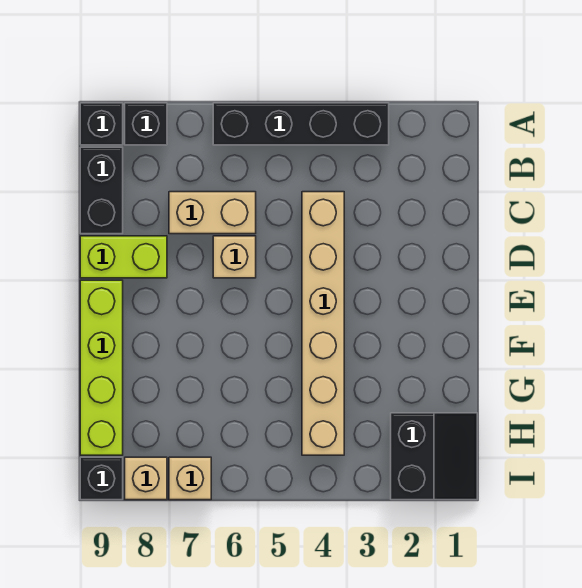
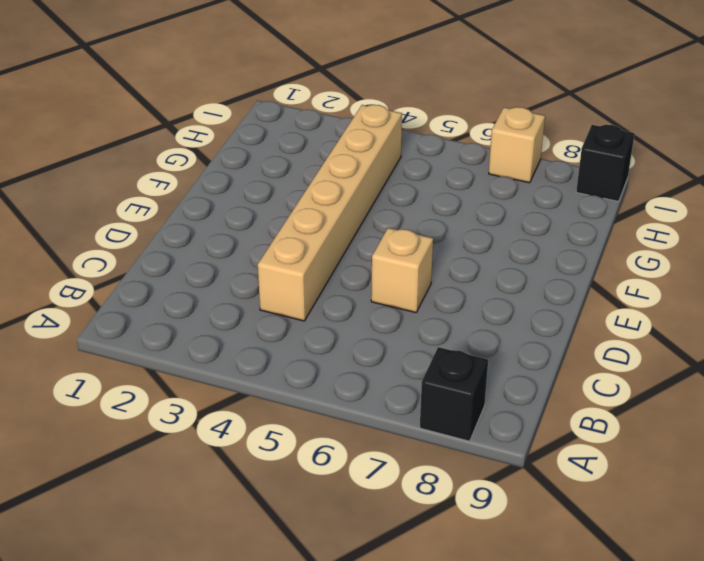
none -> black 1x4 brick [213,103,389,145]
none -> black 1x1 brick [80,103,123,145]
none -> black 1x2 brick [80,147,123,234]

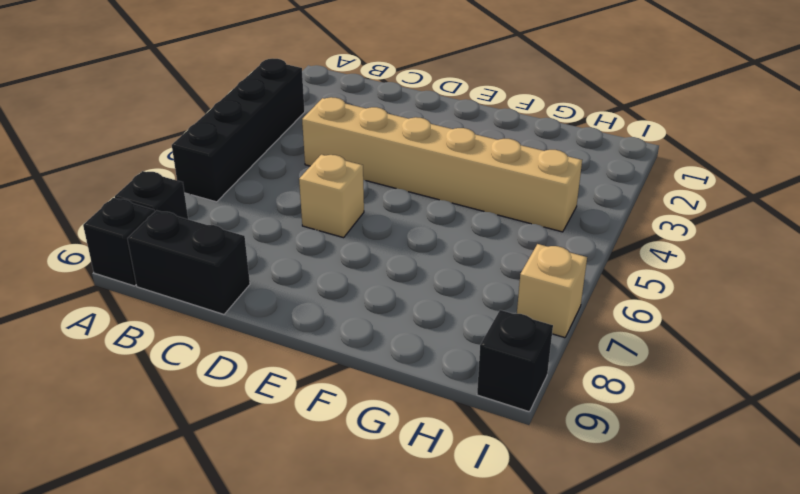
none -> tan 1x2 brick [169,192,256,234]
none -> lime 1x2 brick [80,236,167,278]
none -> lime 1x4 brick [80,280,123,455]

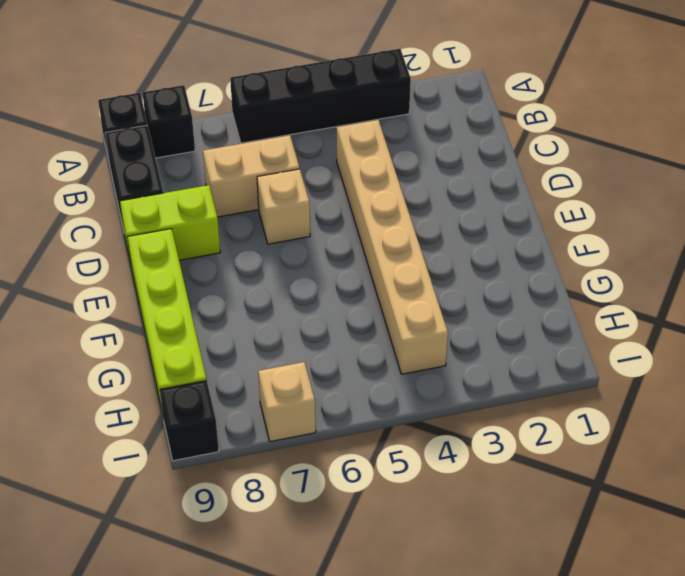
none -> black 2x2 slope [391,413,477,500]
none -> tan 1x1 brick [125,457,167,500]

